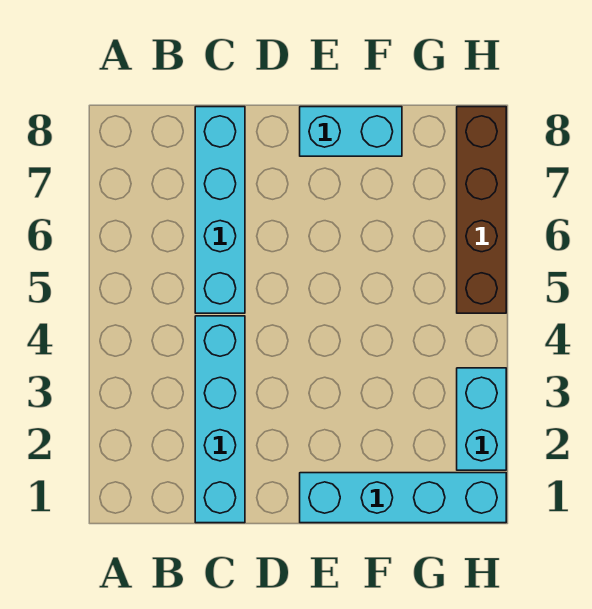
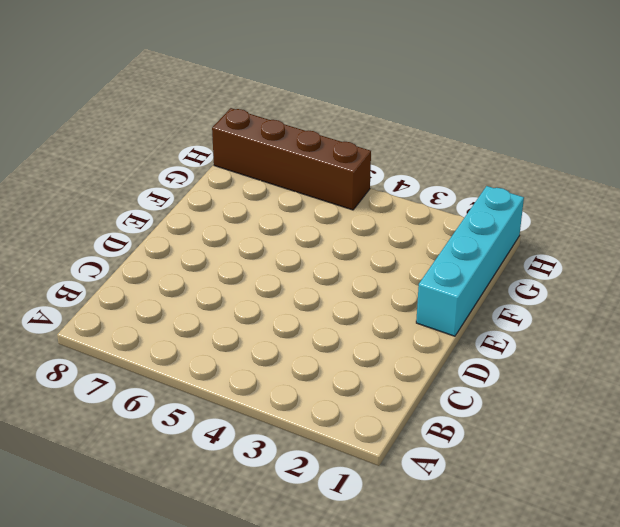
none -> cyan 1x4 brick [195,316,245,523]
none -> cyan 1x4 brick [195,107,245,313]

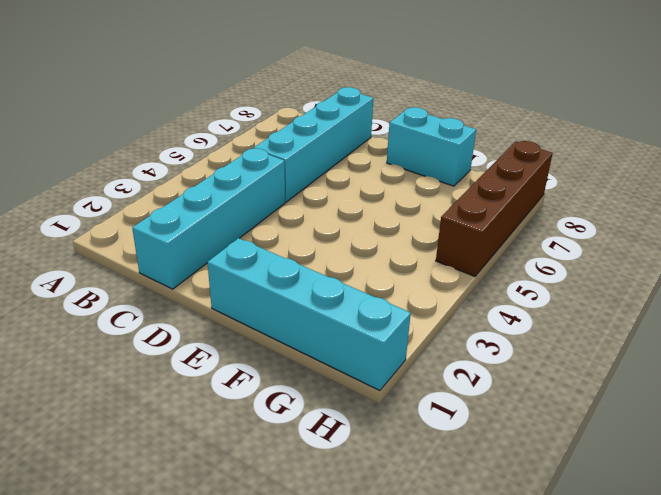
none -> cyan 1x2 brick [457,368,506,470]

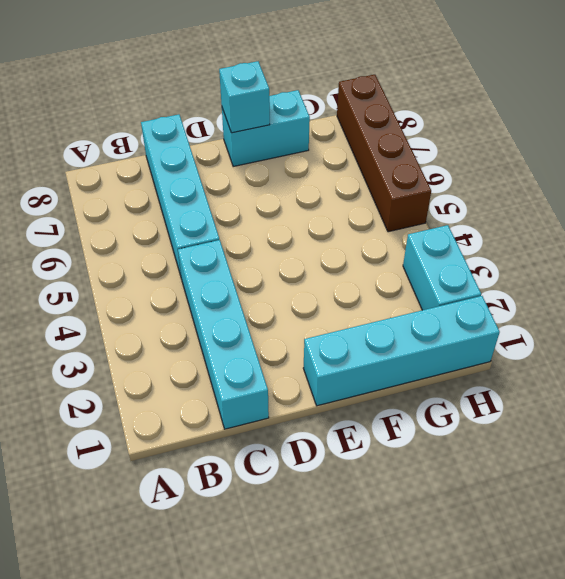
cyan 1x1 brick [219,61,270,133] -> none

